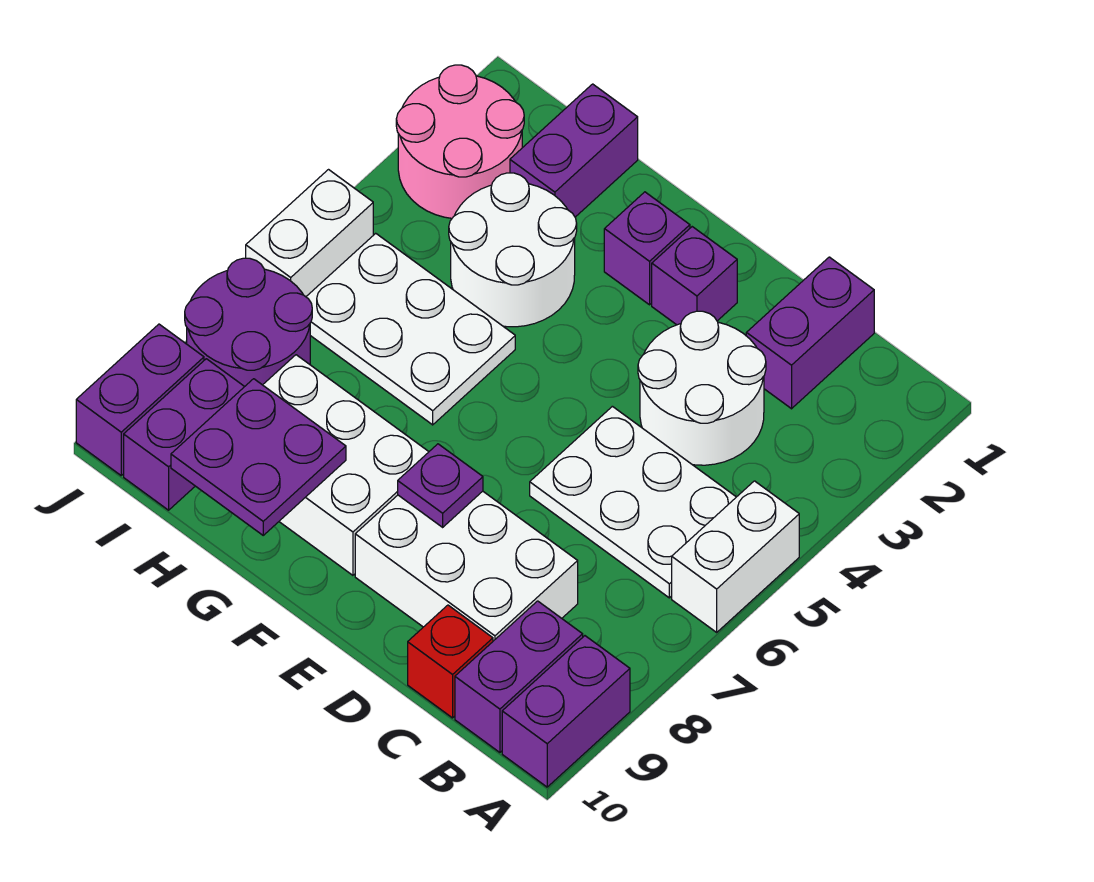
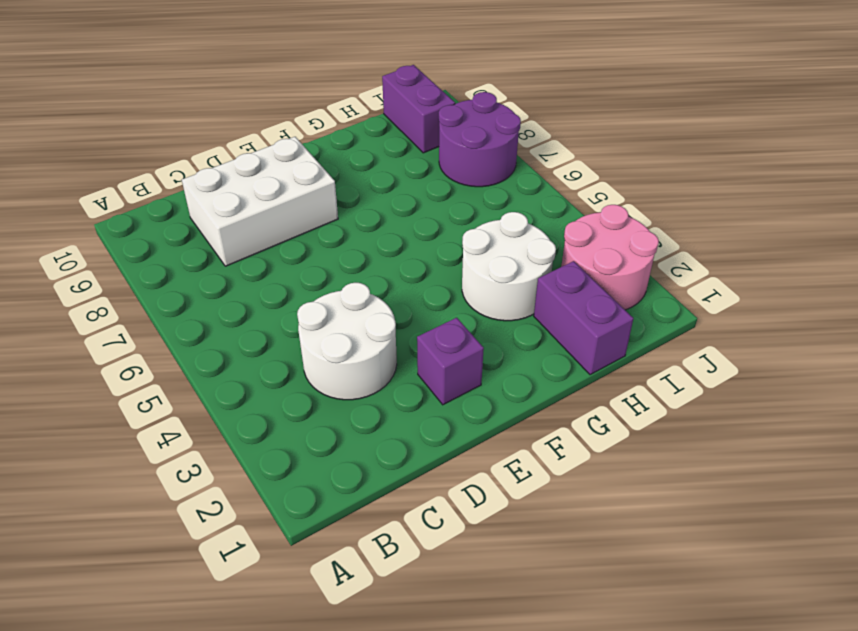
none -> white 1x2 brick [672,481,799,632]
none -> purple 1x2 brick [502,636,630,787]
none -> white 2x3 plate [530,406,736,598]

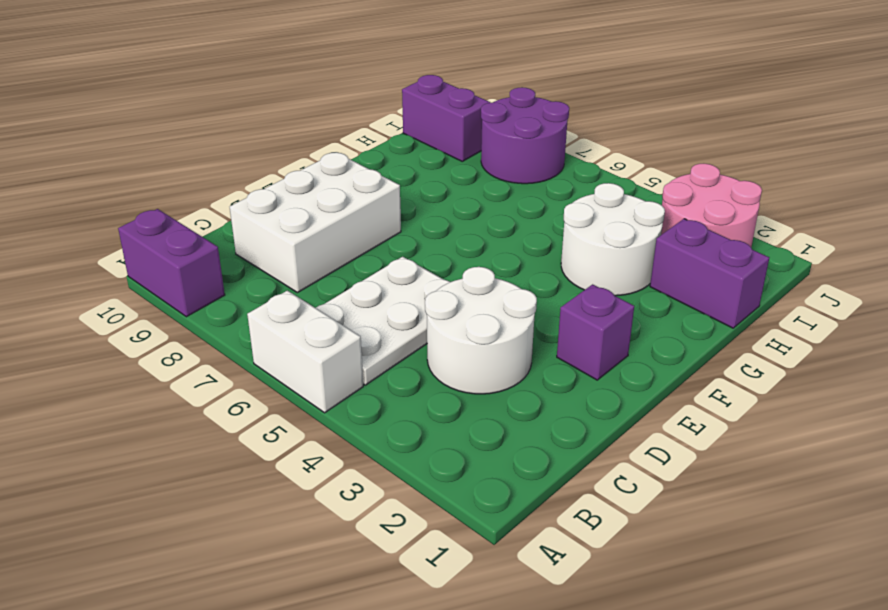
none -> purple 1x2 brick [455,601,583,752]
none -> purple 1x2 brick [746,257,874,409]
none -> red 1x1 brick [408,605,493,718]

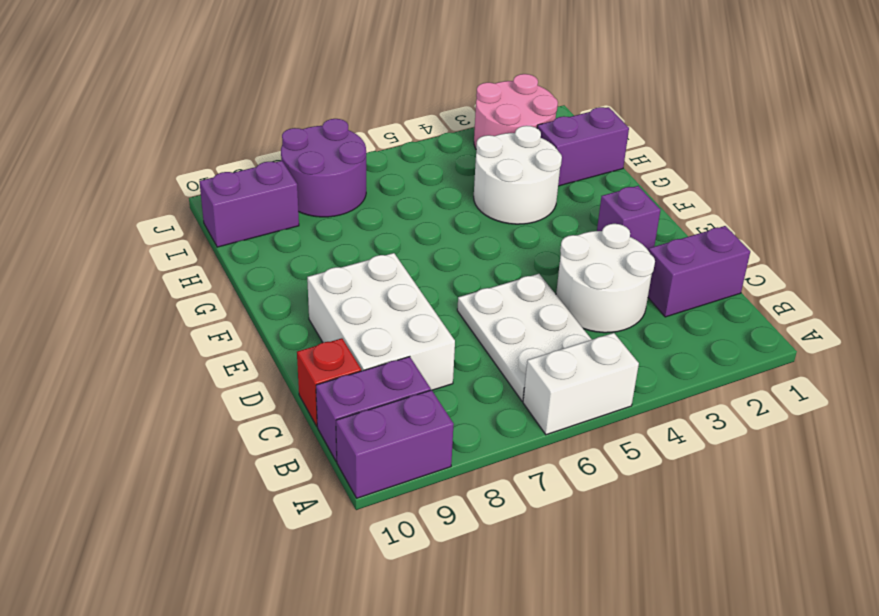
none -> purple 1x1 brick [604,192,690,305]
none -> white 2x3 brick [263,355,429,575]
none -> white 2x3 plate [306,233,515,425]

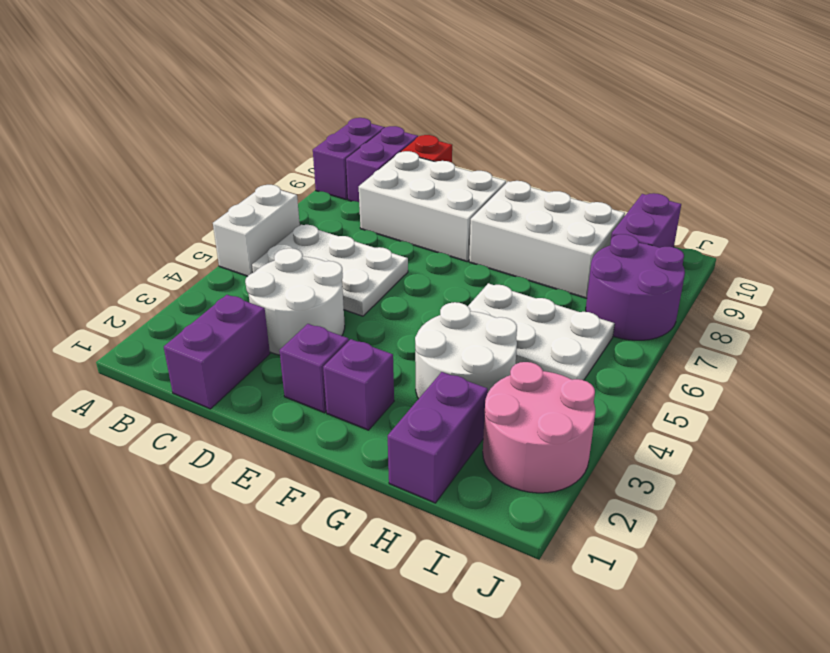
none -> white 1x2 brick [246,170,373,297]
none -> purple 1x2 brick [76,324,204,475]
none -> purple 1x1 plate [398,444,483,527]

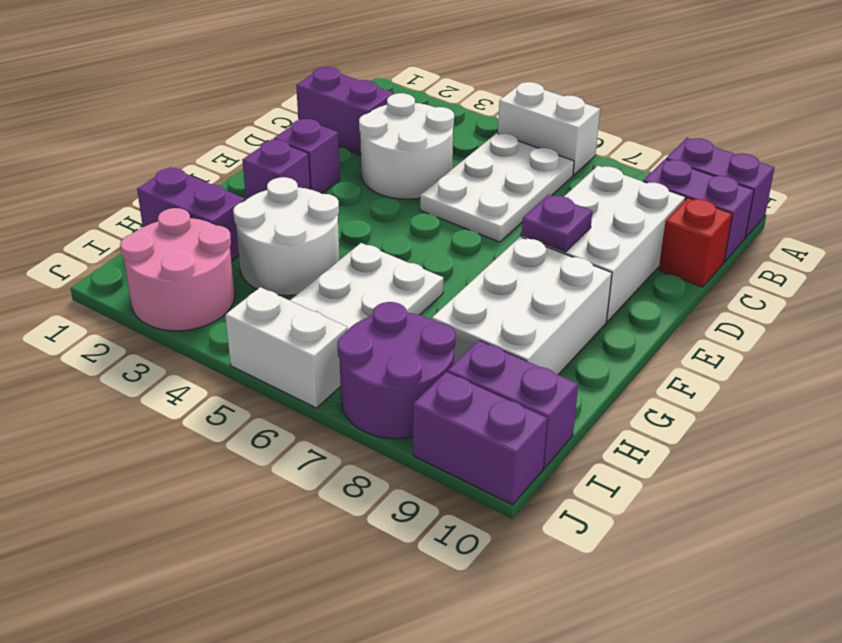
none -> purple 2x2 plate [171,379,346,535]

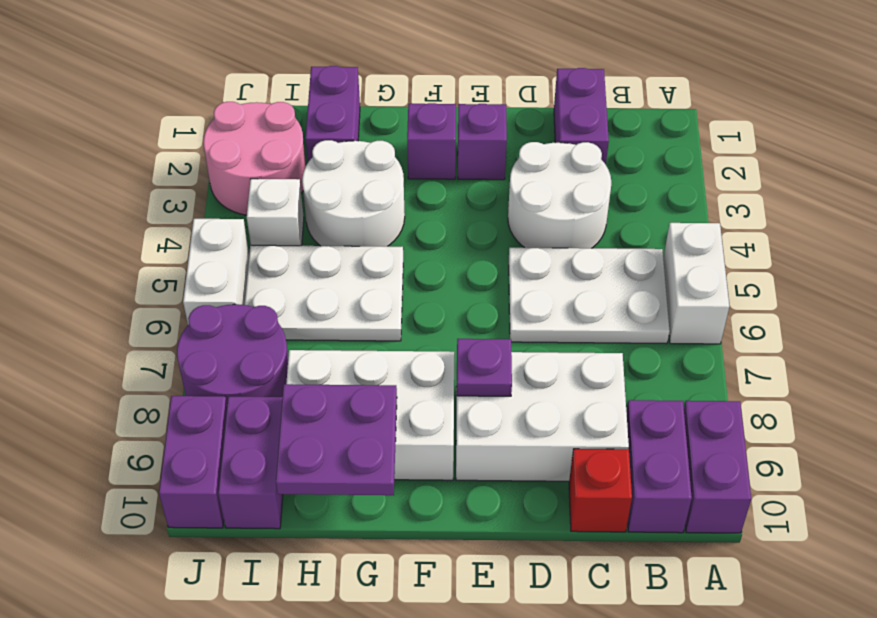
white 1x1 brick [247,179,304,246] -> none

